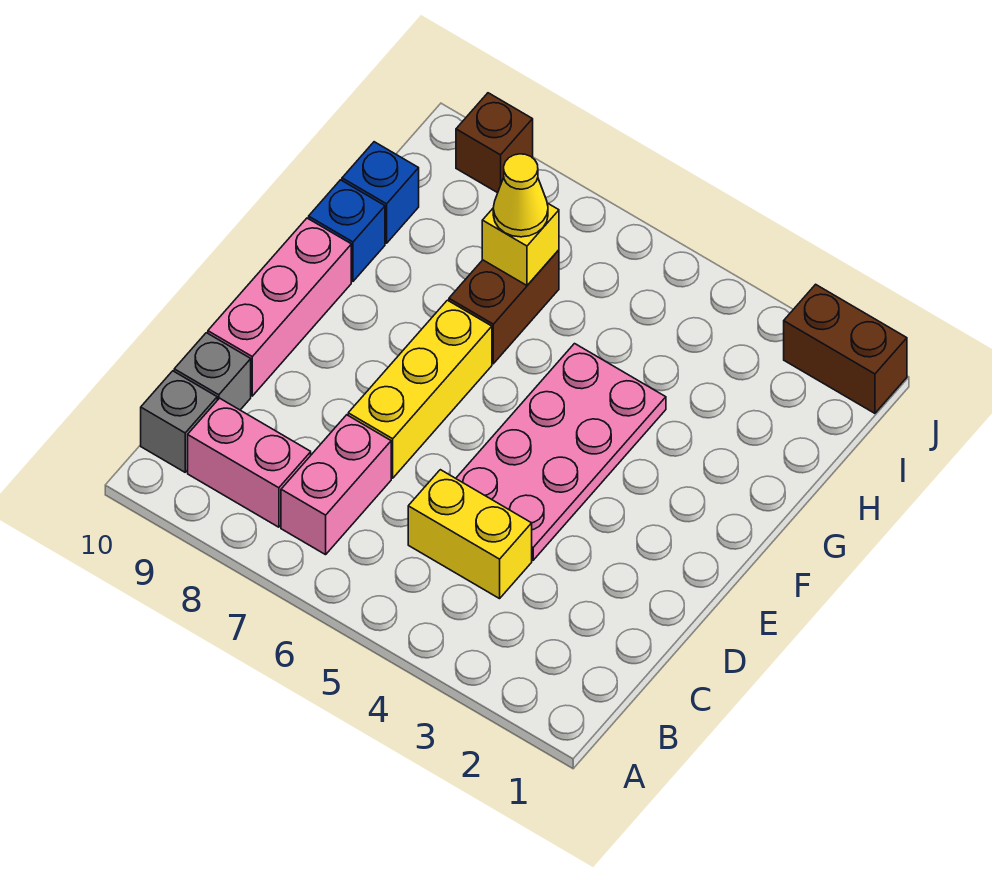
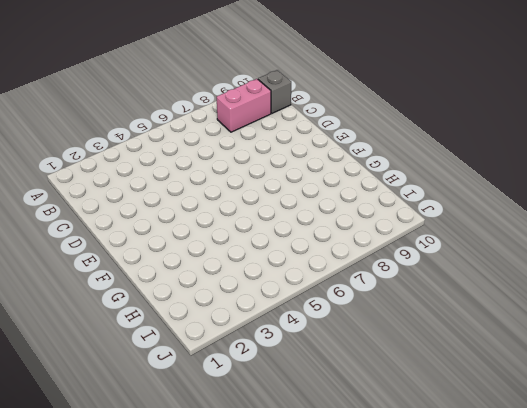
none -> pink 1x2 brick [281,415,391,555]
none -> yellow 1x2 brick [408,470,532,599]
none -> grey 1x1 brick [174,333,251,410]

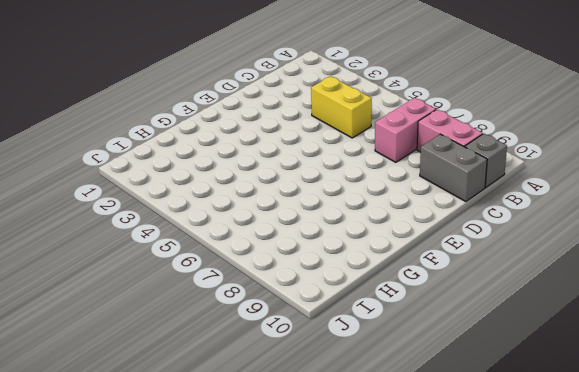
grey 1x2 brick [420,134,487,202] -> grey 1x1 brick [174,333,251,410]
none -> pink 2x4 plate [456,344,666,560]
none -> yellow 1x3 brick [348,300,492,478]
none -> pink 1x3 brick [208,218,351,396]

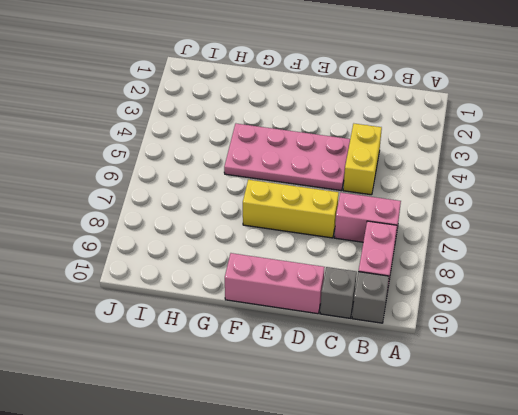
none -> brown 1x2 brick [449,250,559,364]
none -> blue 1x1 brick [309,180,385,281]
none -> blue 1x1 brick [342,142,419,243]

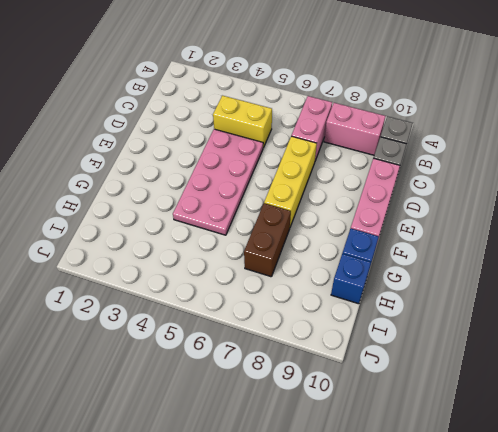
none -> brown 1x2 brick [784,284,907,413]
none -> brown 1x1 brick [456,93,533,193]
none -> yellow 1x1 brick [482,203,559,285]

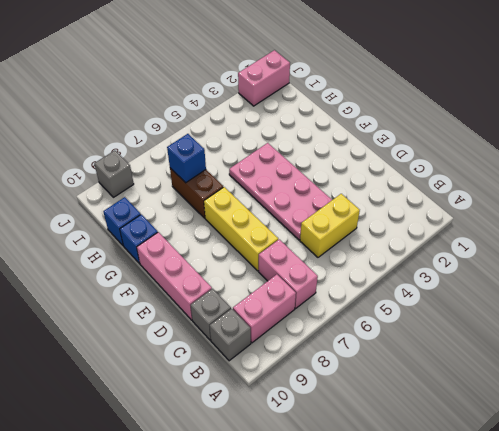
blue 1x1 brick [167,134,206,183] -> yellow 1x1 brick [482,203,559,285]
pink 1x2 brick [238,50,290,106] -> brown 1x2 brick [784,284,907,413]
grey 1x1 brick [94,150,134,197] -> brown 1x1 brick [456,93,533,193]
none -> yellow 1x1 cone [493,154,548,237]

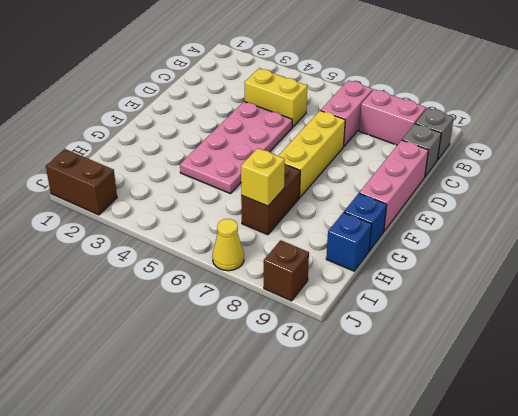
yellow 1x1 cone [212,219,244,271] -> yellow 1x1 cone moved to [493,154,548,237]

